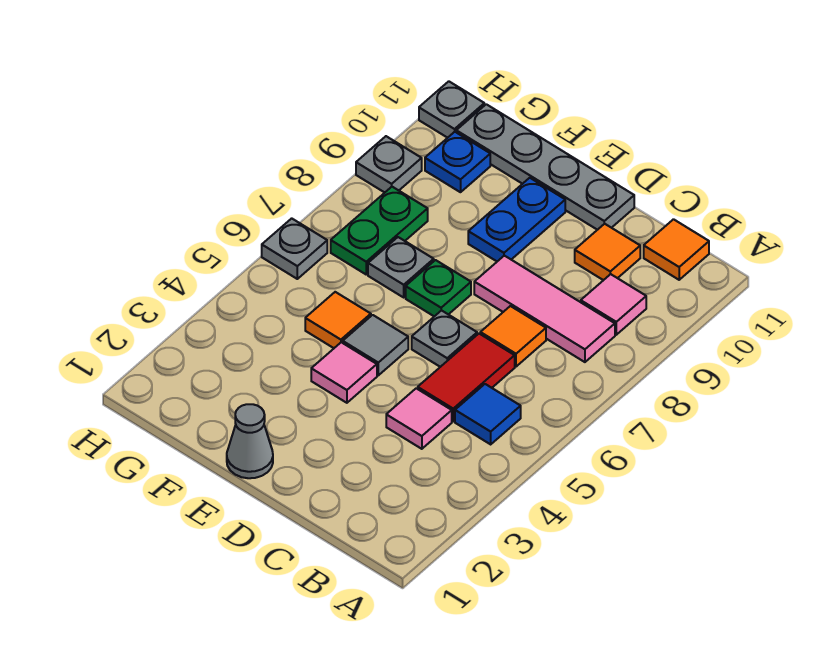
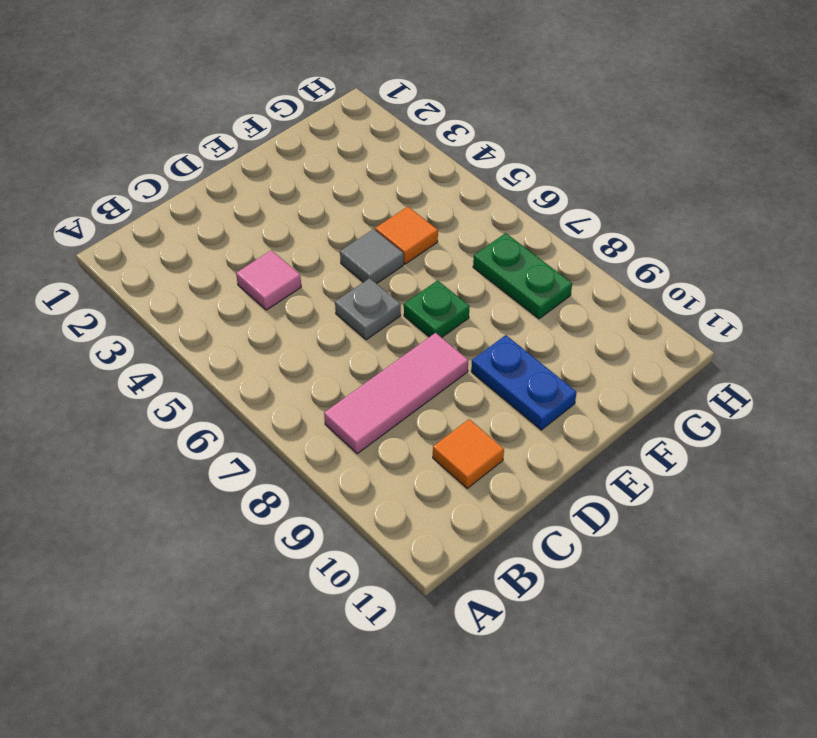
none -> blue 1x1 tile [455,384,521,444]
none -> pink 1x1 tile [581,274,646,335]
none -> orange 1x1 tile [644,219,709,280]

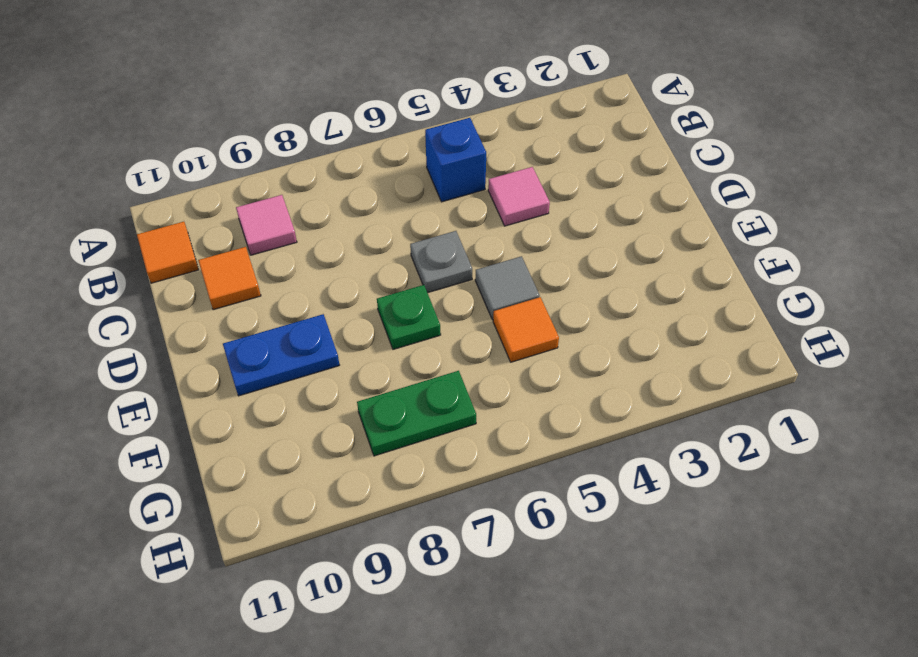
blue 1x1 brick [425,118,486,202] -> blue 1x1 tile [455,384,521,444]
none -> pink 1x3 tile [474,256,615,362]
none -> red 1x2 tile [418,334,515,421]
none -> orange 1x1 tile [480,306,546,367]

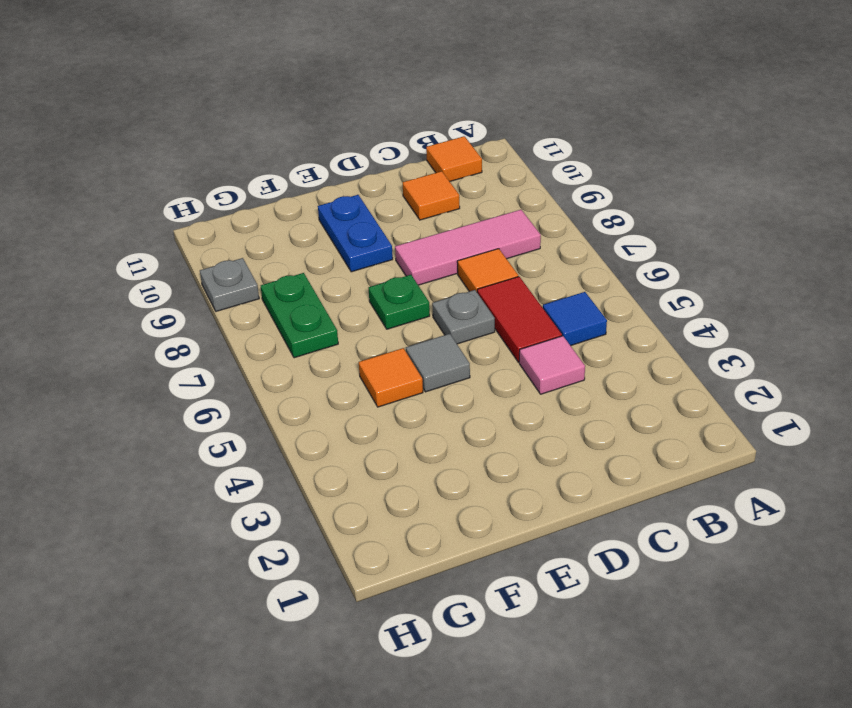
none -> pink 1x1 tile [581,274,646,335]
none -> grey 1x4 plate [456,104,634,230]
none -> grey 1x1 cone [227,404,273,478]

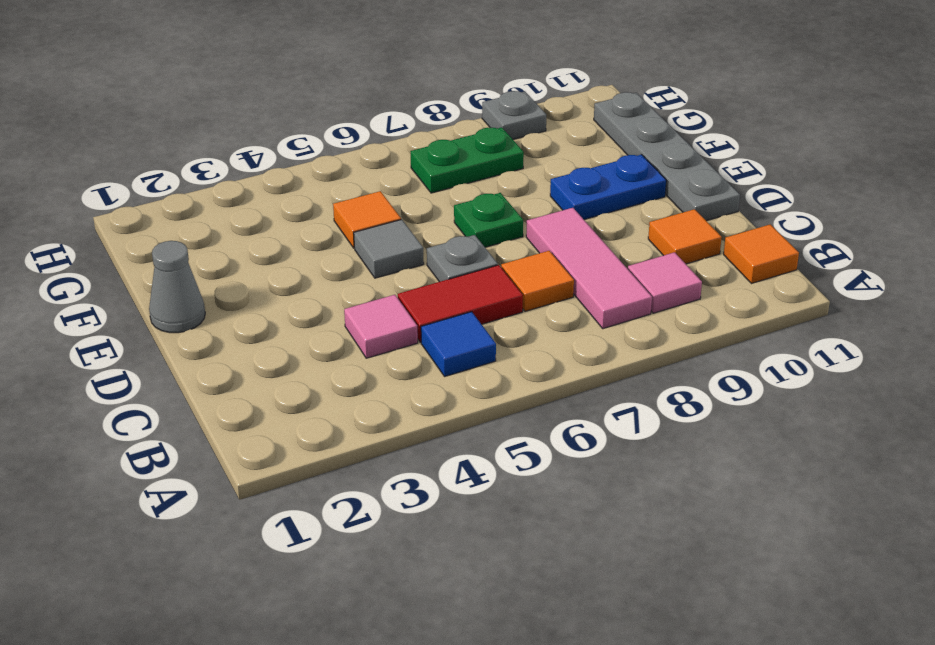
none -> pink 1x1 tile [311,342,377,403]
none -> grey 1x1 plate [368,237,434,297]
none -> blue 1x1 plate [425,132,490,192]

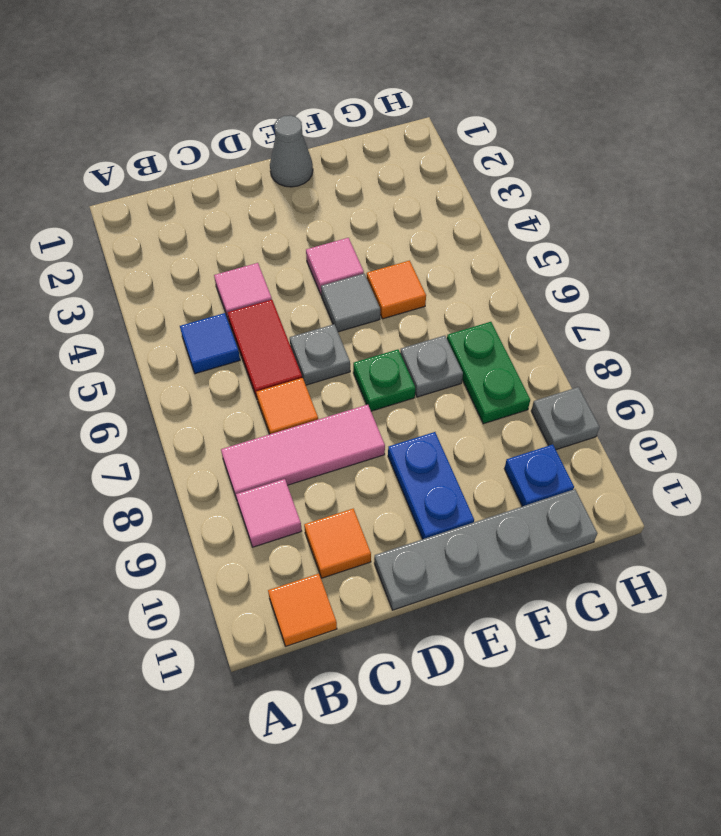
none -> grey 1x1 plate [262,218,327,279]
none -> grey 1x1 plate [419,81,484,138]

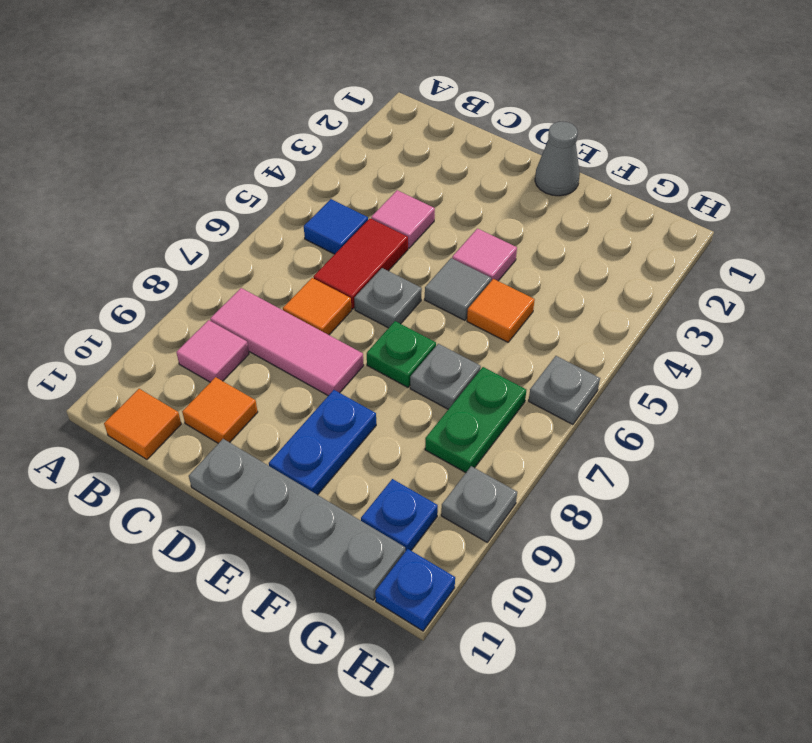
blue 1x1 plate [375,549,455,631] -> grey 1x1 plate [419,81,484,138]

